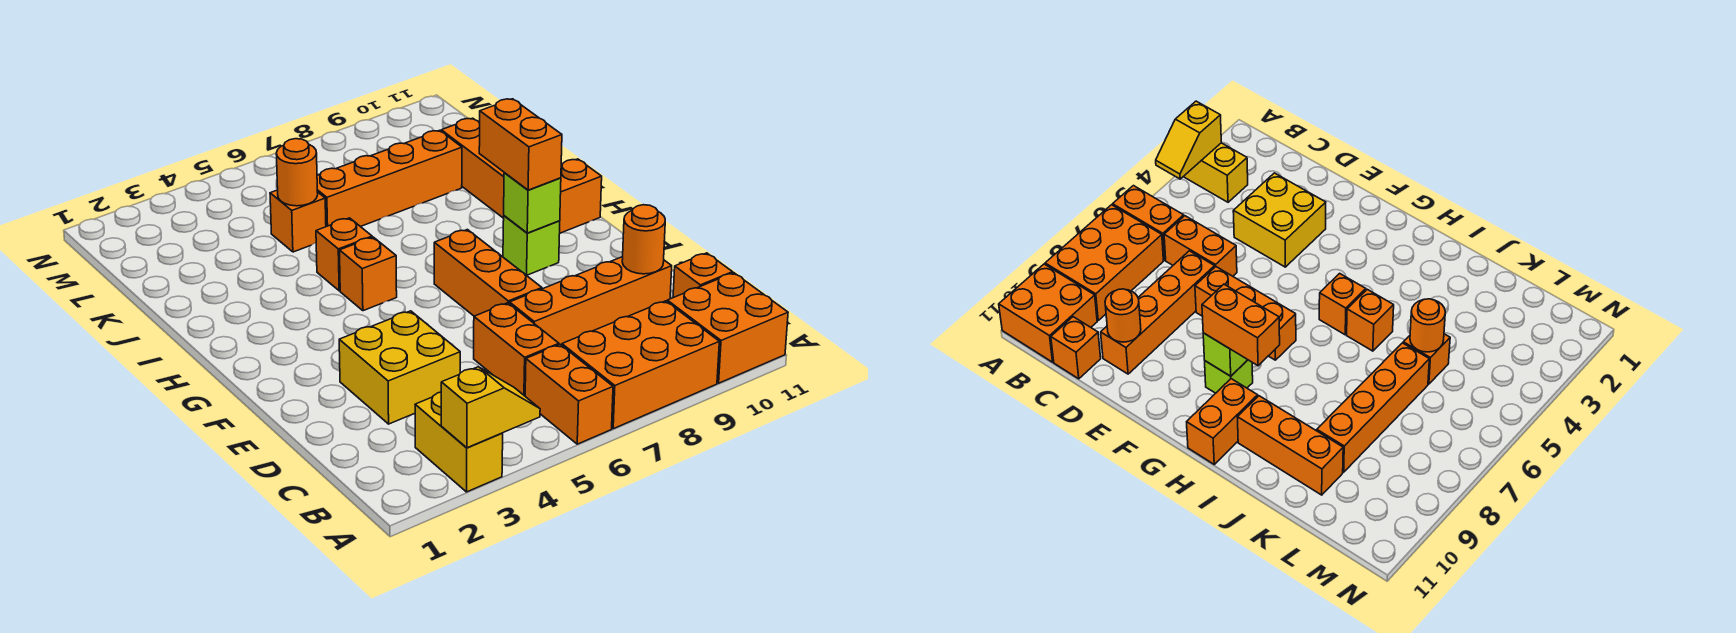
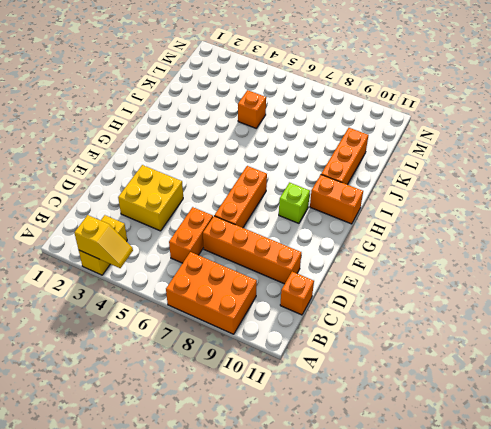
none -> orange 1x2 brick [525,345,613,444]
none -> orange 2x2 brick [667,273,788,383]
none -> orange 1x1 brick [340,237,397,311]

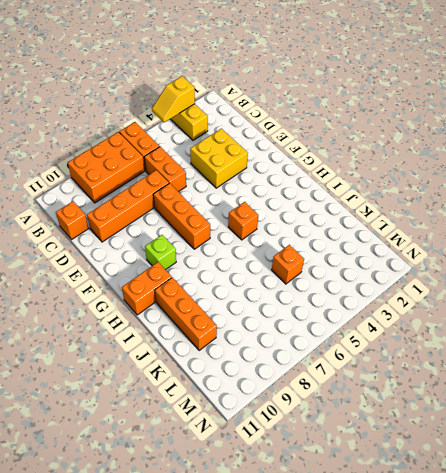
none -> orange 2x2 brick [667,273,788,383]
none -> orange 1x1 brick [316,218,372,291]
none -> orange 1x4 brick [317,130,462,227]

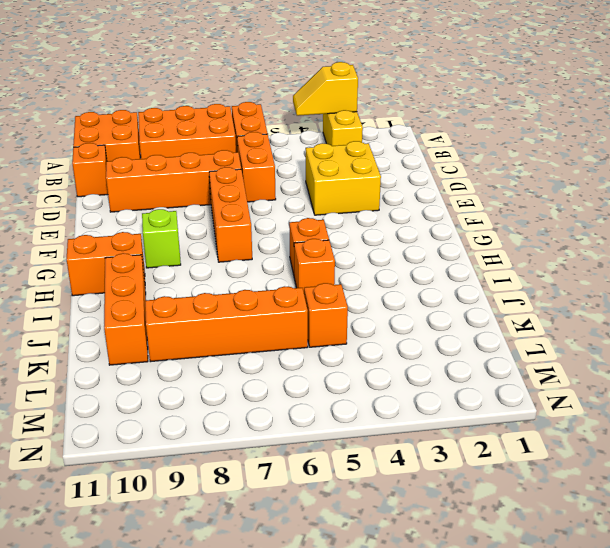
none -> orange 1x1 round brick [622,205,665,274]
none -> lime 1x1 brick [504,173,561,233]
none -> orange 1x1 round brick [276,139,318,206]

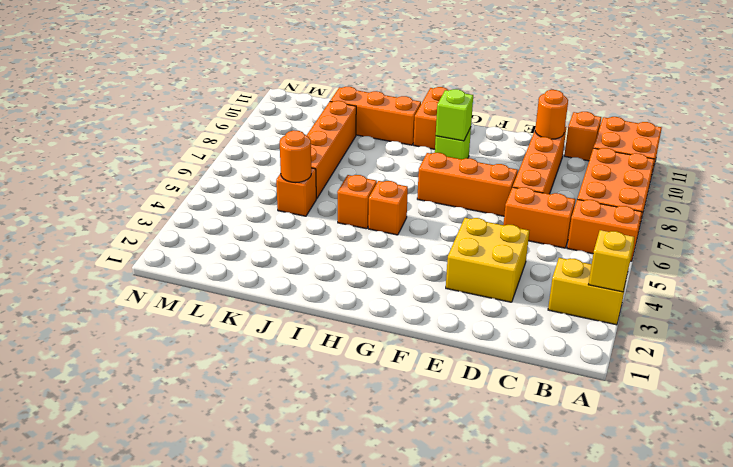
none -> orange 1x2 brick [479,99,562,190]

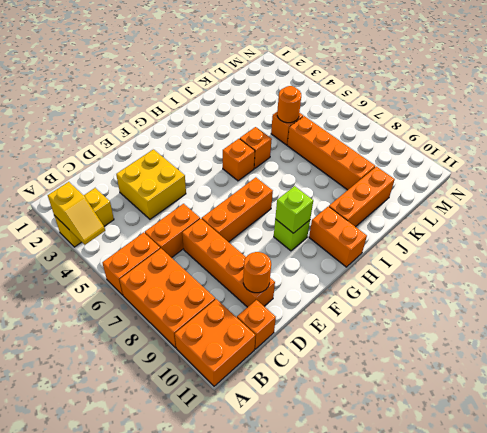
none -> orange 1x2 brick [479,99,562,190]

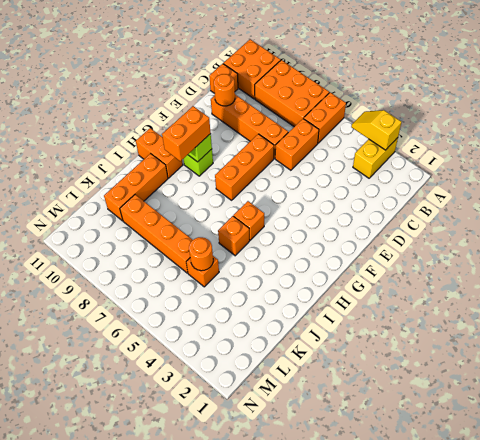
none -> yellow 2x2 brick [339,311,460,424]

